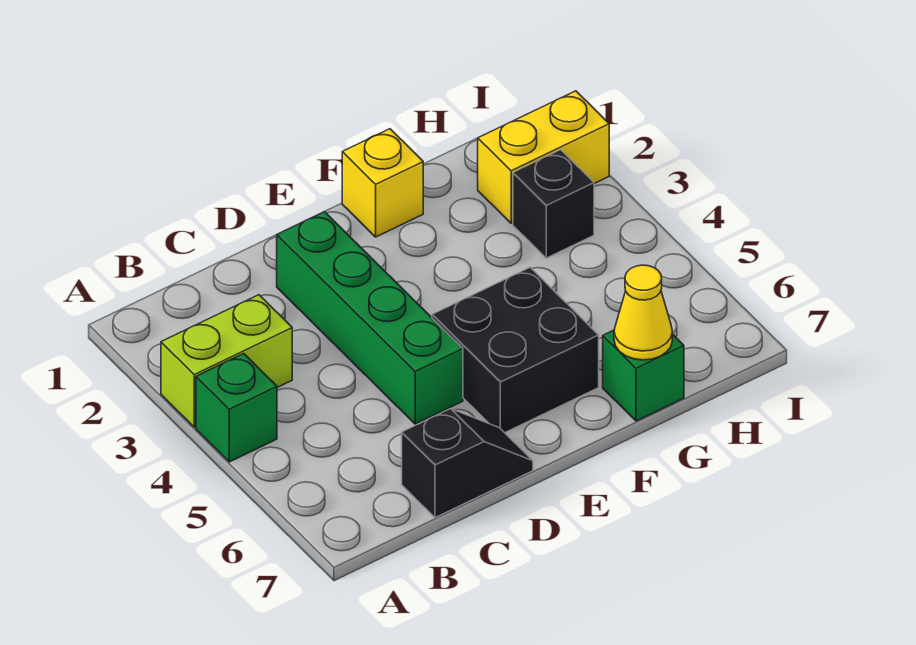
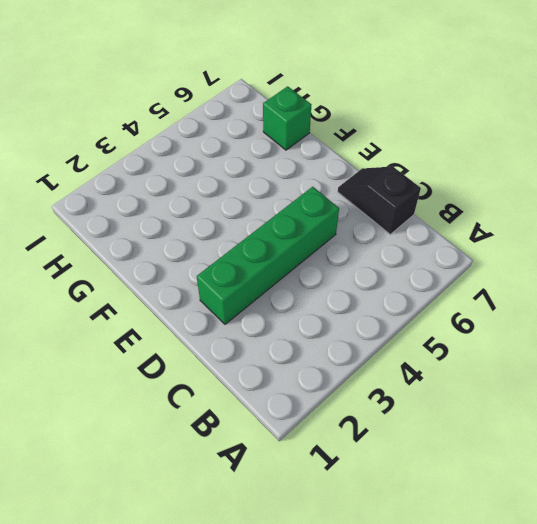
none -> lime 1x2 brick [161,295,292,427]
none -> green 1x1 brick [196,354,277,462]

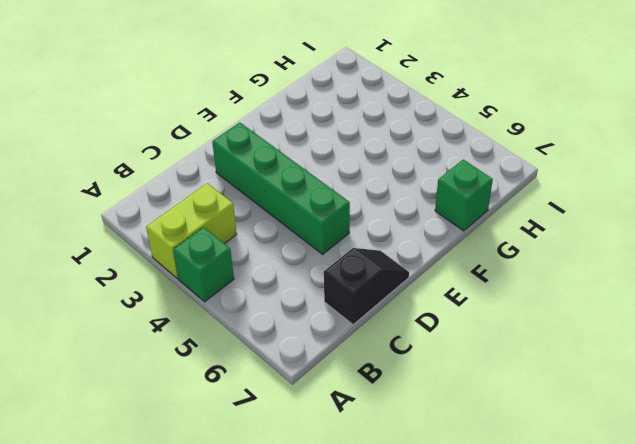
none -> black 2x2 brick [432,268,599,433]
none -> yellow 1x1 brick [342,129,423,237]

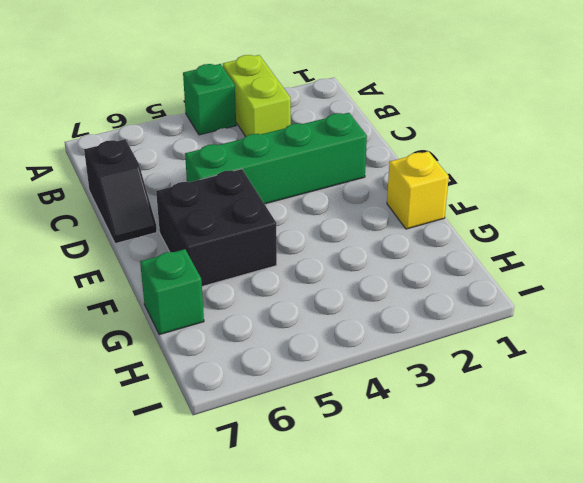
none -> yellow 1x2 brick [478,91,609,223]
none -> black 1x1 brick [513,150,594,258]

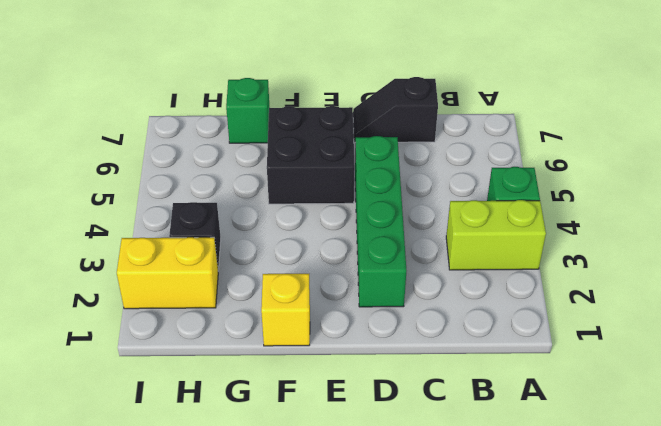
none -> yellow 1x1 cone [614,265,672,360]

